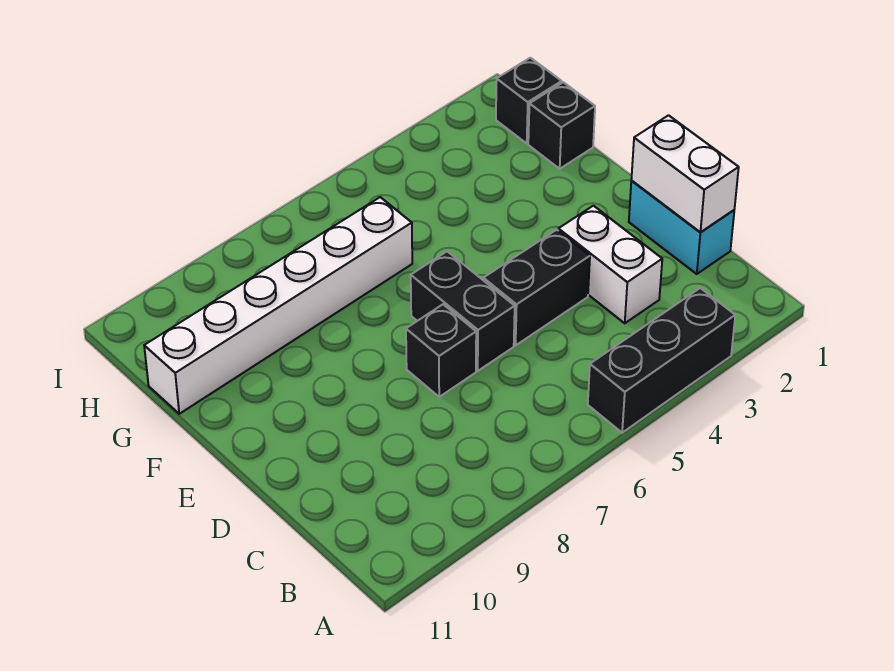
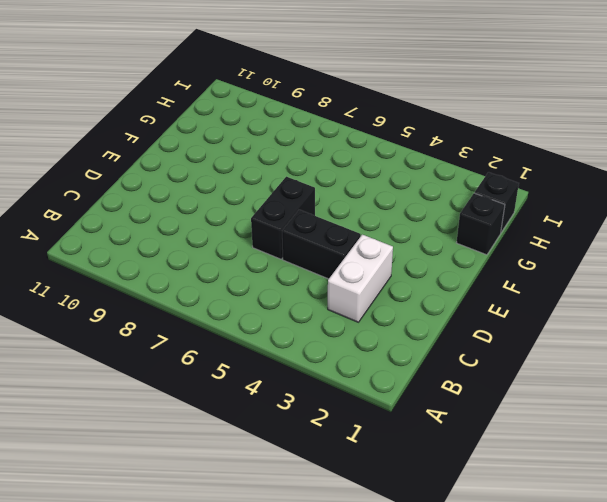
none -> black 1x3 brick [588,288,735,433]
none -> cyan 1x2 brick [629,181,734,274]

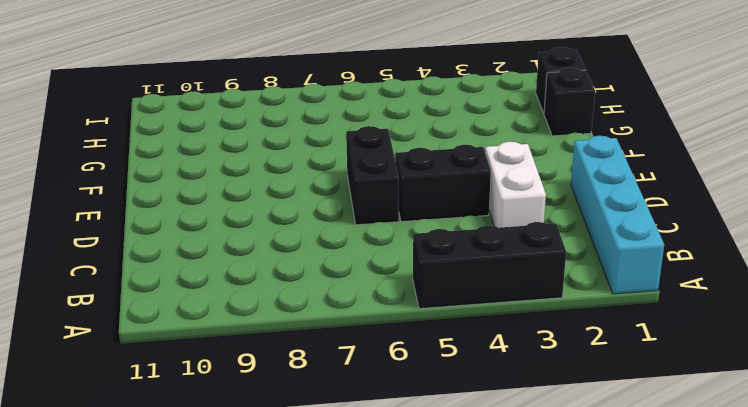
cyan 1x4 brick [571,136,664,294] -> cyan 1x2 brick [629,181,734,274]
none -> black 1x1 brick [406,304,476,397]
none -> white 1x6 brick [144,197,412,414]

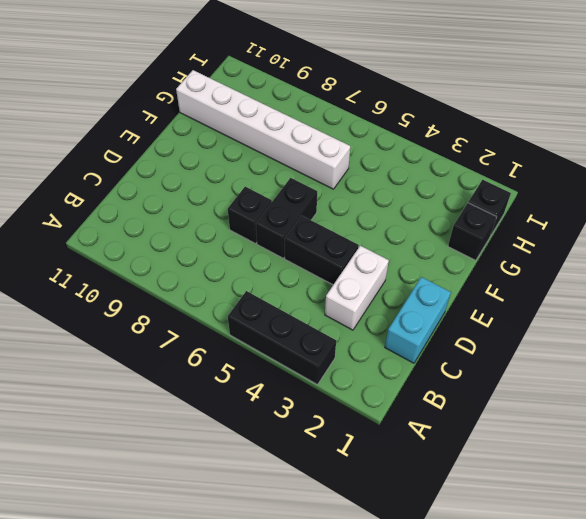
none -> white 1x2 brick [631,115,739,232]

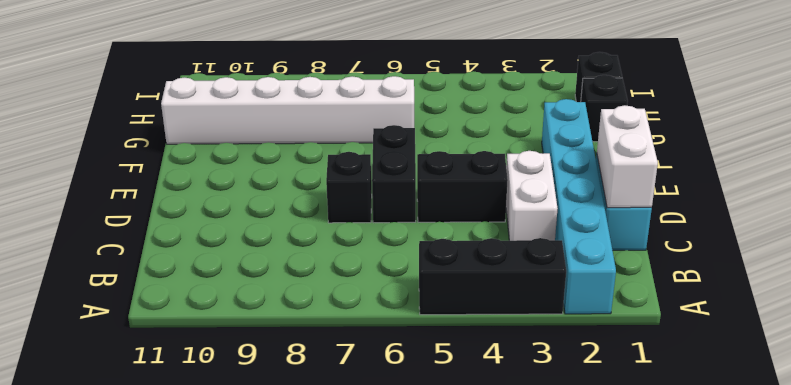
cyan 1x6 brick [542,99,616,314] -> none

